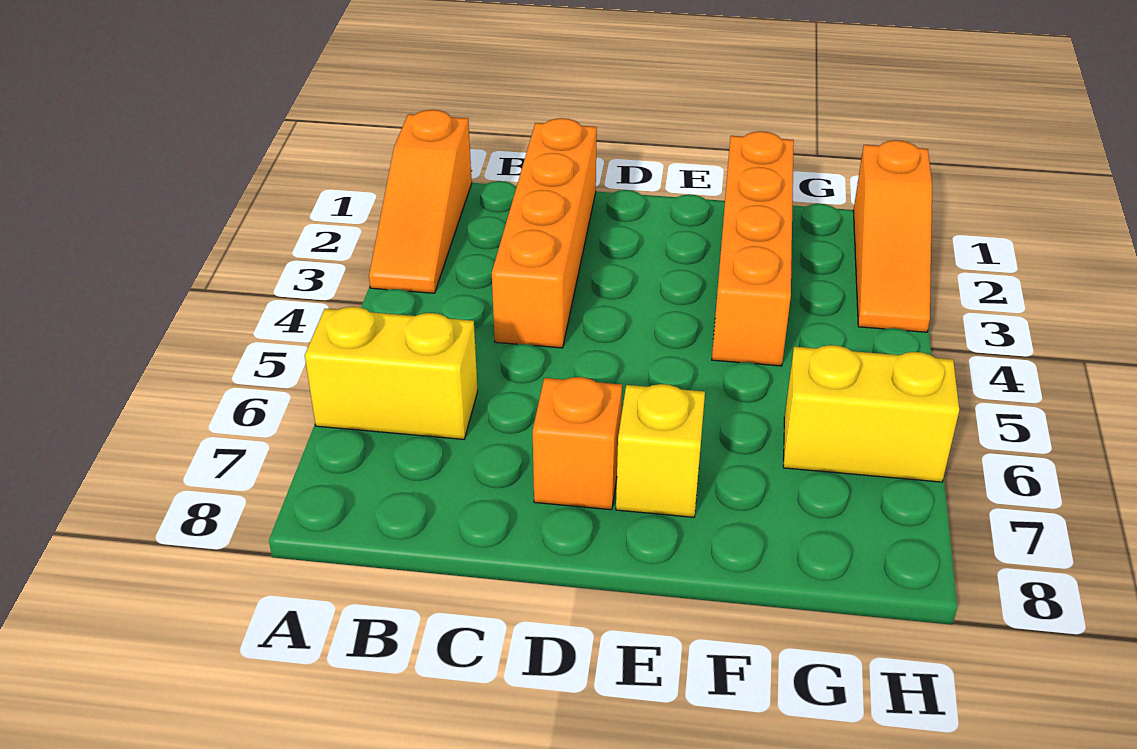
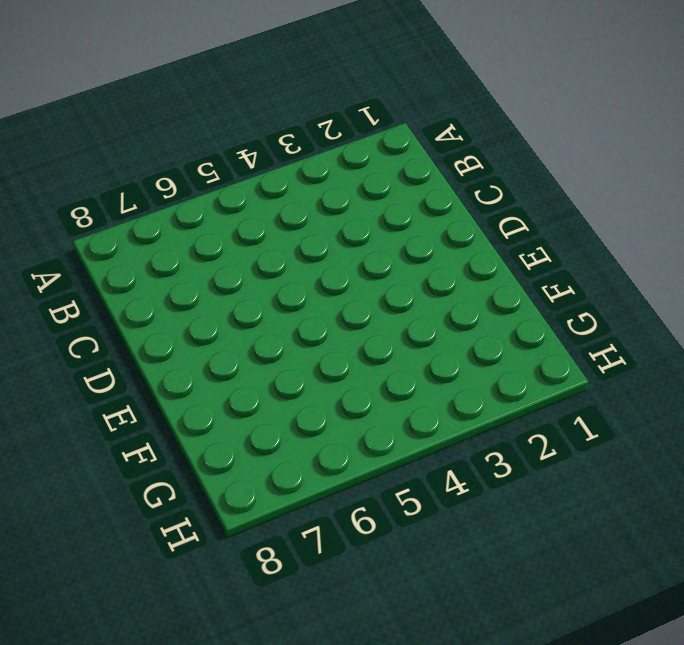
none -> orange 1x3 slope [369,110,472,293]
none -> yellow 1x2 brick [305,307,478,439]

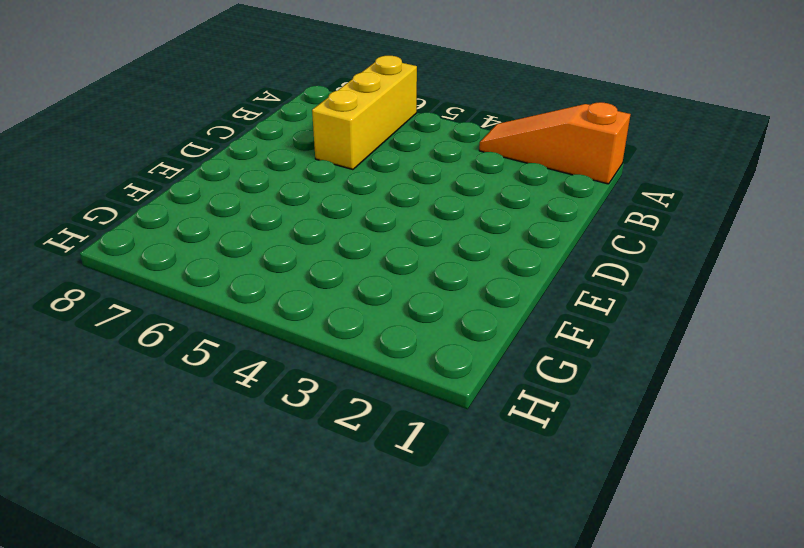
yellow 1x3 brick [312,56,417,170] -> yellow 1x2 brick [305,307,478,439]
none -> orange 1x4 brick [492,118,597,348]
none -> orange 1x1 brick [533,377,622,510]

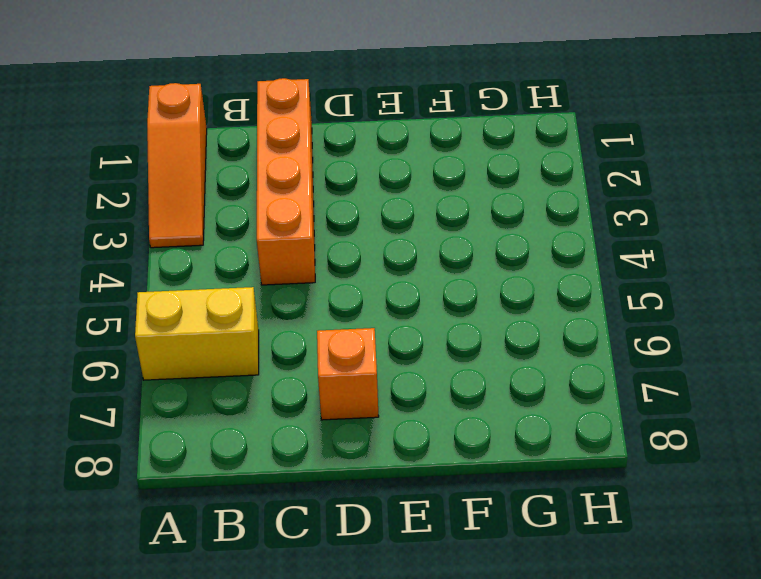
none -> yellow 1x1 brick [616,384,705,517]
none -> orange 1x4 brick [712,131,794,366]

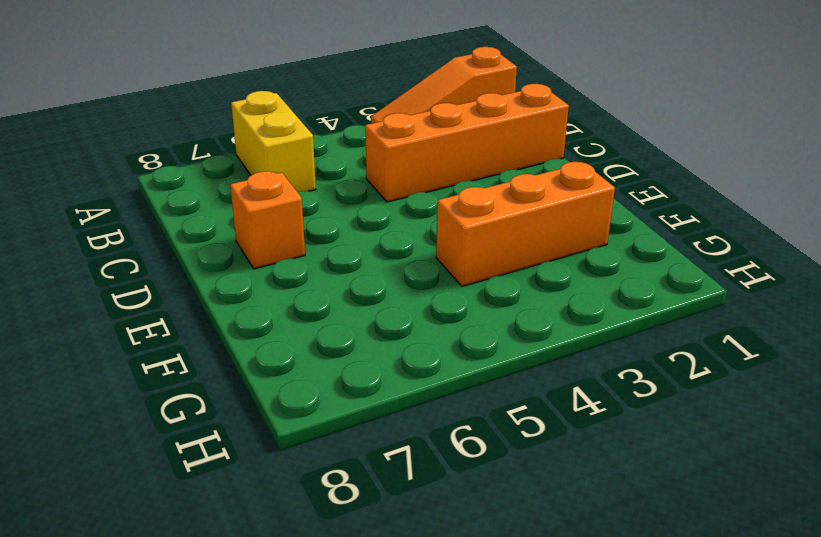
orange 1x3 brick [436,162,615,286] -> orange 1x4 brick [712,131,794,366]
none -> yellow 1x1 brick [616,384,705,517]
none -> yellow 1x2 brick [783,345,959,482]

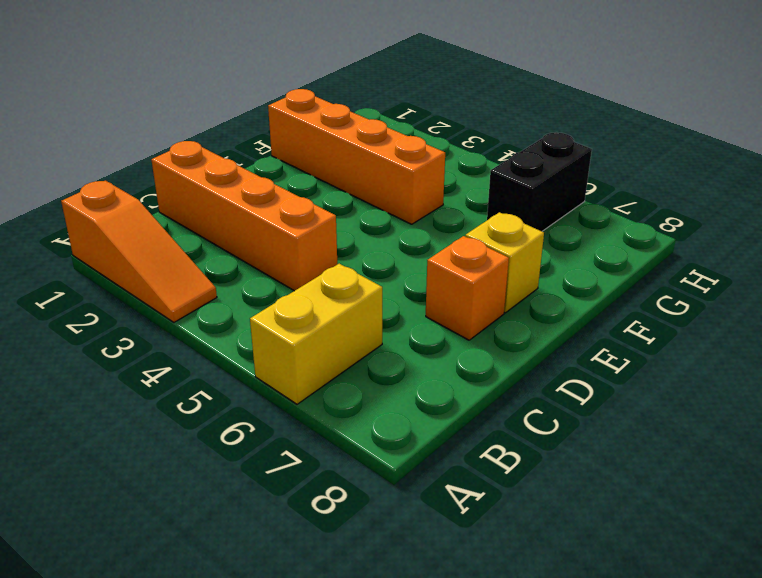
black 1x2 brick [487,132,592,231] -> yellow 1x2 brick [783,345,959,482]
none -> orange 1x3 slope [853,140,932,332]

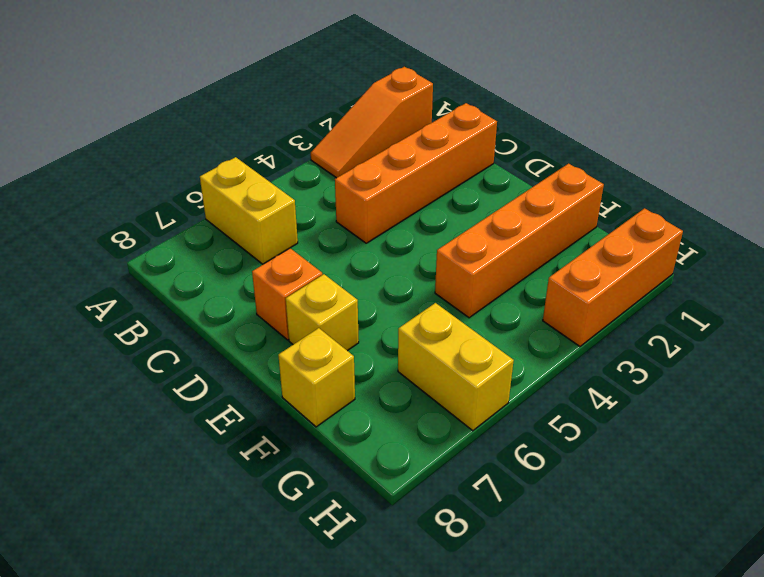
yellow 1x1 brick [278,328,355,427] -> none
orange 1x3 brick [543,208,683,346] -> orange 1x3 slope [853,140,932,332]

